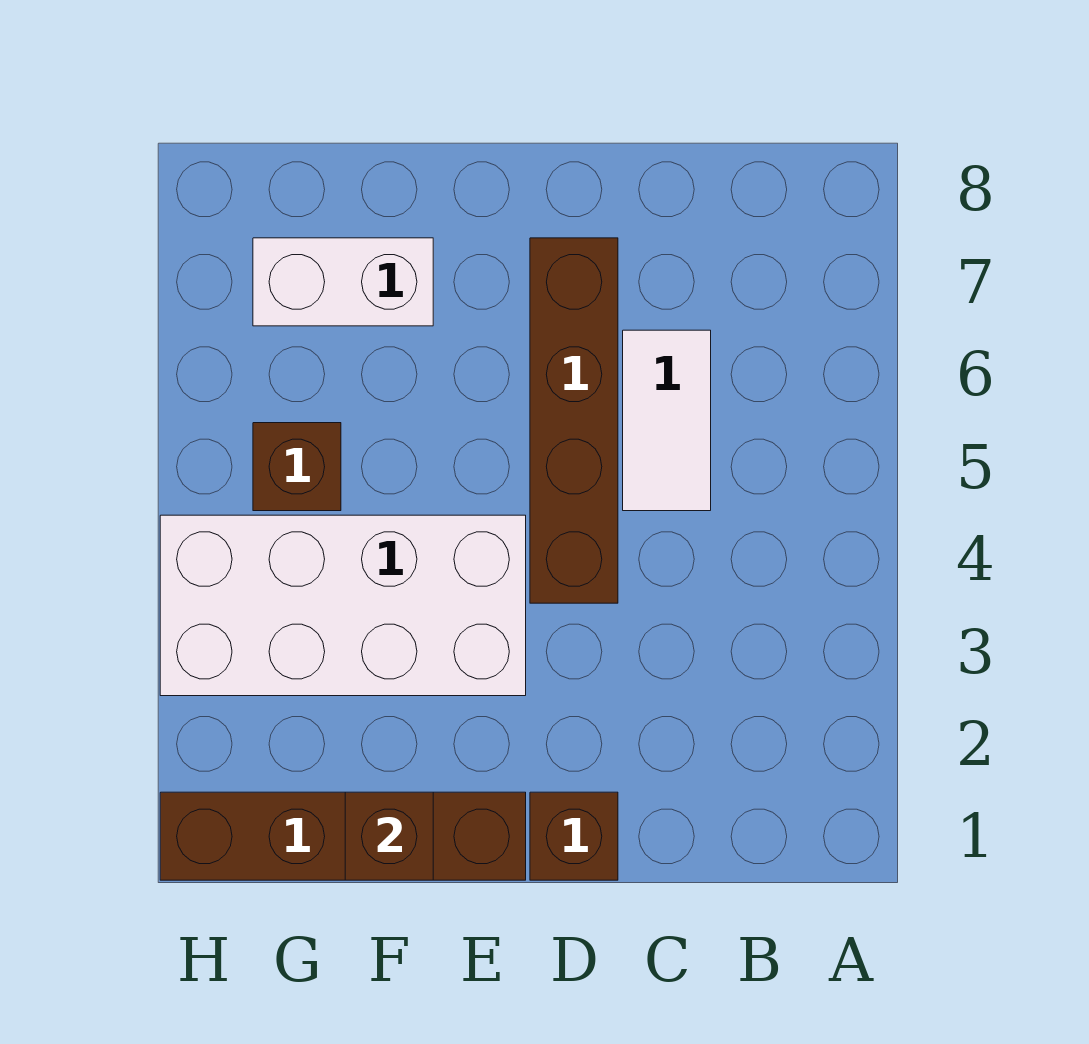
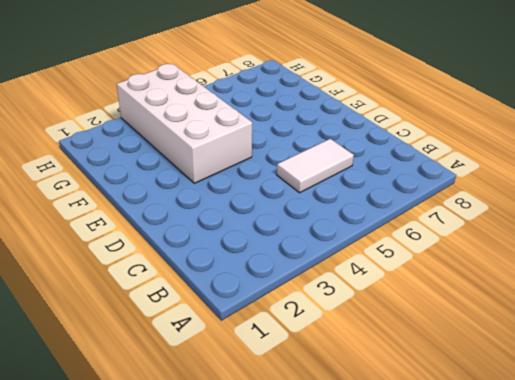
none -> brown 1x1 brick [530,792,618,880]
none -> brown 1x4 brick [530,238,618,603]

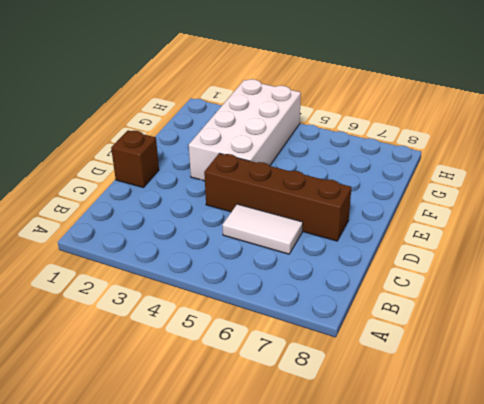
none -> brown 1x4 brick [160,792,526,880]
none -> white 1x2 brick [253,238,433,326]

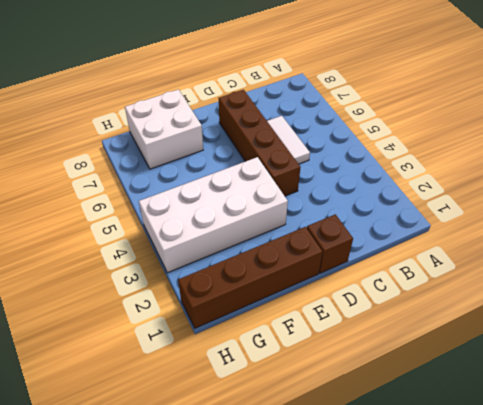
white 2x2 brick [125,89,203,169] -> white 1x2 brick [253,238,433,326]
none -> brown 1x1 brick [253,423,341,511]
none -> brown 1x1 brick [345,792,433,880]

